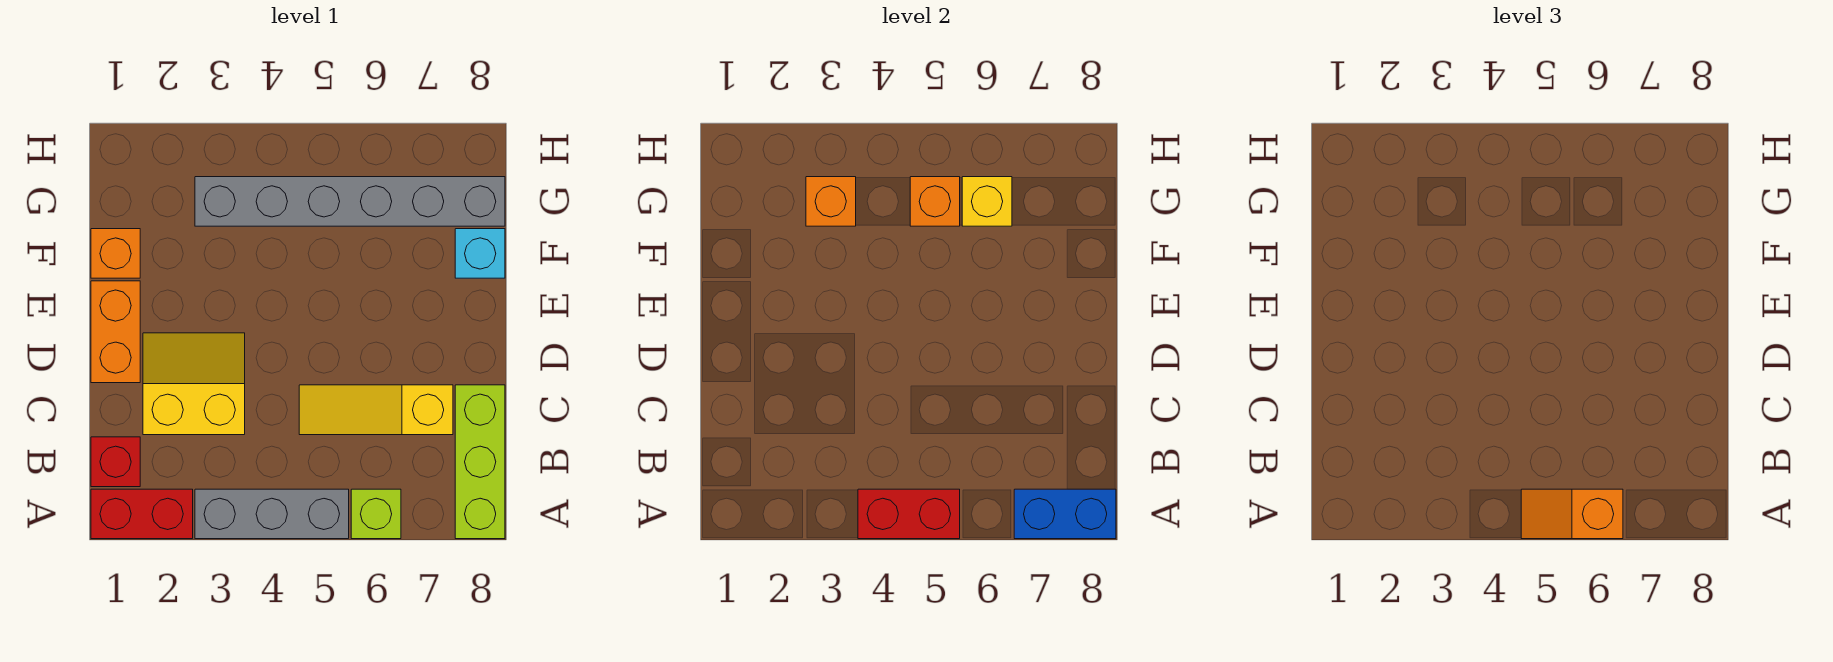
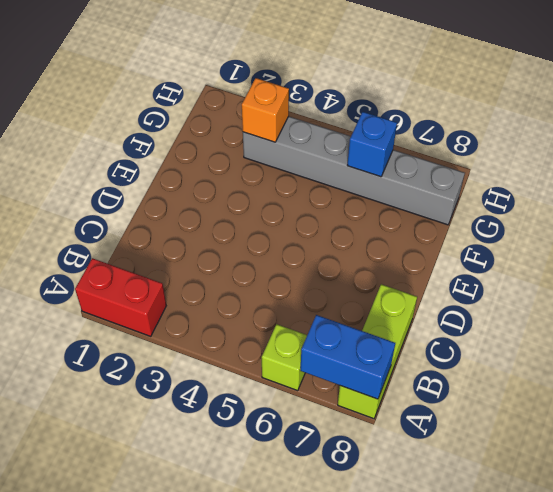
blue 1x1 brick [347,112,397,177] -> yellow 1x1 brick [962,177,1012,226]
none -> grey 1x3 brick [195,489,349,539]
none -> red 1x1 brick [91,437,140,487]
none -> yellow 2x2 slope [143,333,245,435]

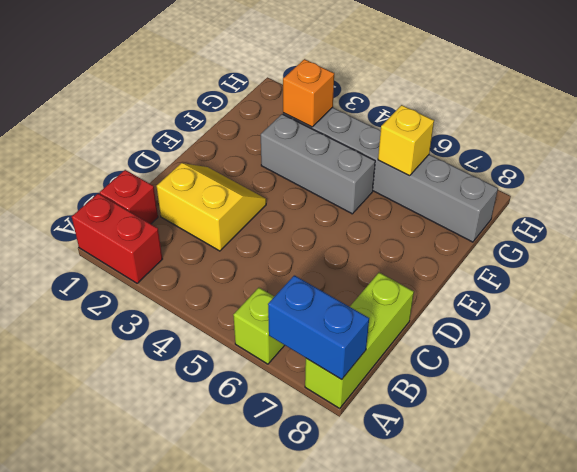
grey 1x3 brick [261,114,375,214] -> grey 1x3 brick moved to [195,489,349,539]
none -> yellow 1x3 slope [299,385,453,435]
none -> orange 1x2 brick [91,281,140,383]
none -> orange 1x1 brick [91,229,140,278]

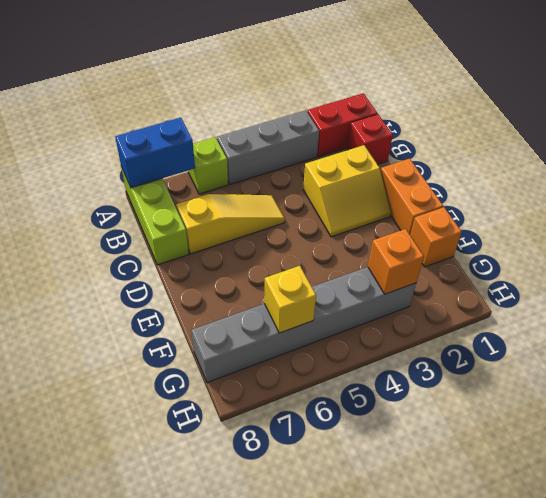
none -> cyan 1x1 brick [455,229,505,278]
none -> red 1x2 brick [858,489,960,539]
none -> orange 1x1 brick [910,177,960,226]

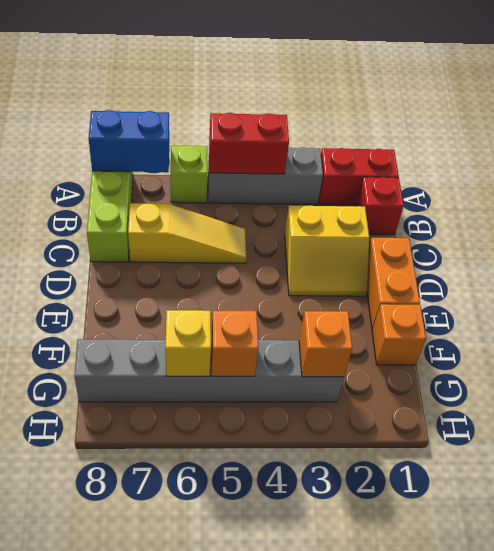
none -> cyan 1x1 brick [455,229,505,278]
none -> orange 1x2 slope [1521,489,1623,539]

